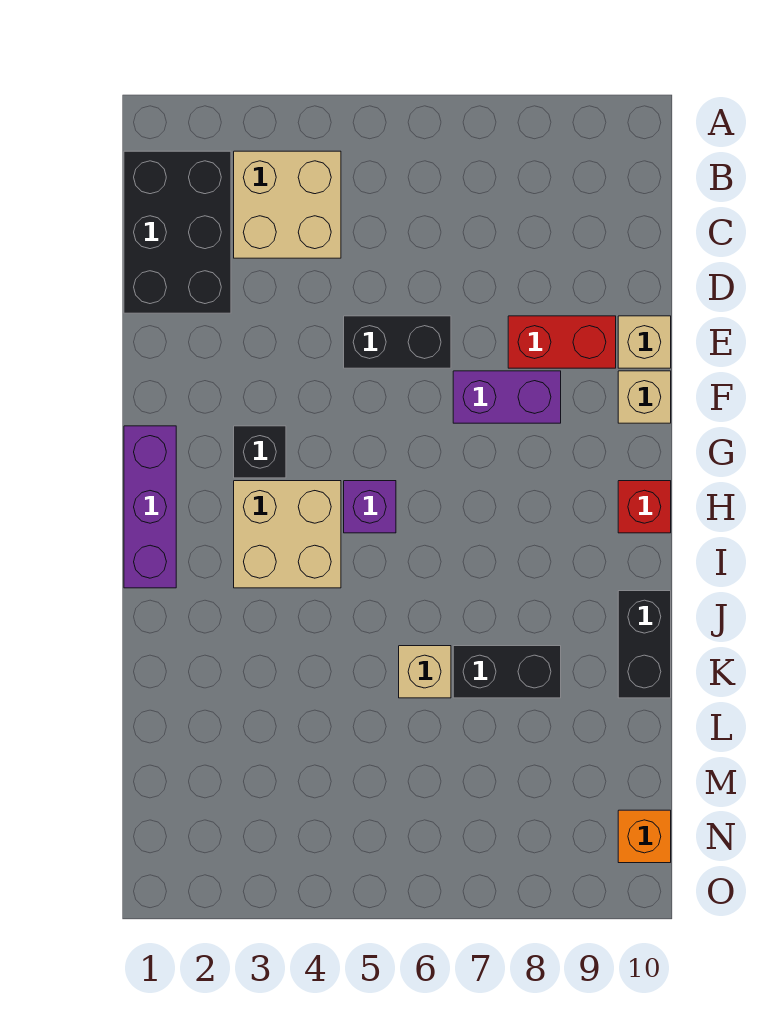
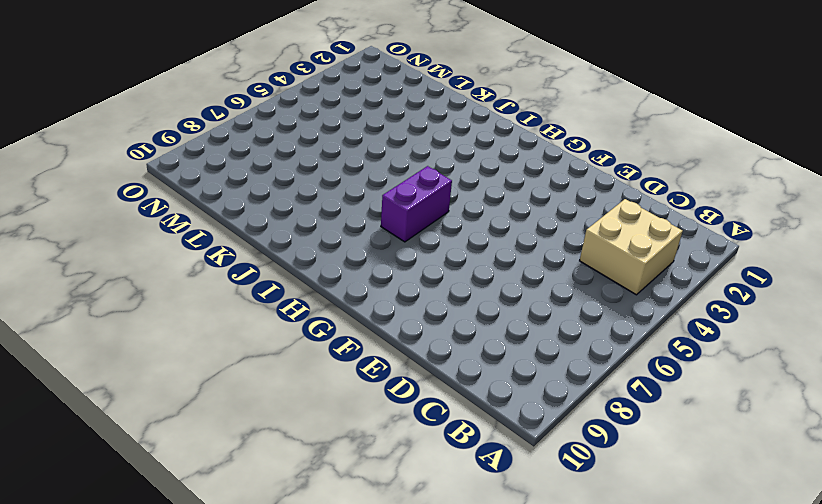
purple 1x2 brick [381,166,452,242] -> purple 1x2 brick moved to [453,371,561,423]
none -> black 2x3 brick [124,151,231,313]
none -> black 1x2 brick [344,316,451,368]
none -> red 1x2 brick [508,316,616,368]

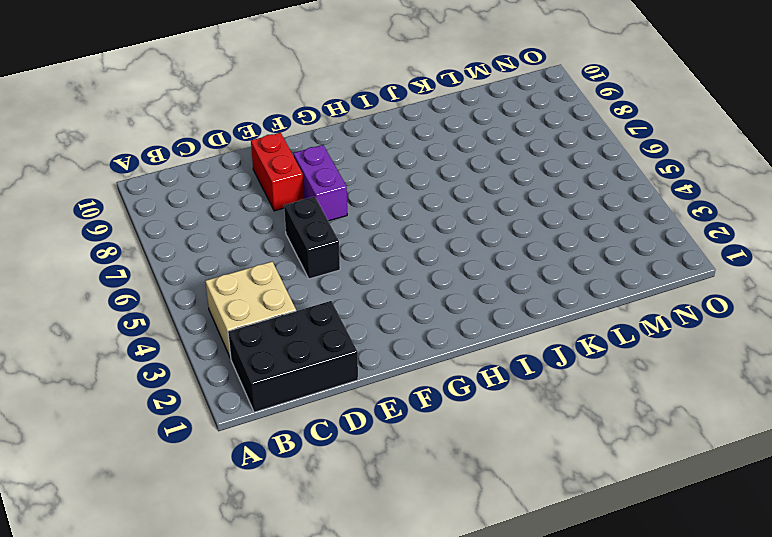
none -> tan 1x1 brick [618,316,671,368]
none -> tan 1x1 brick [618,371,671,423]
none -> purple 1x3 brick [124,426,176,588]

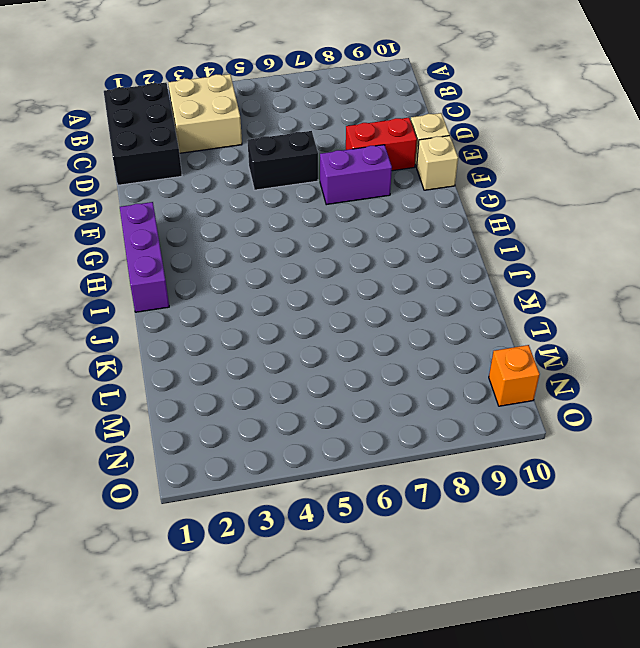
none -> black 1x1 brick [234,426,286,478]
none -> tan 2x2 brick [234,481,341,588]
none -> purple 1x1 brick [344,481,396,533]

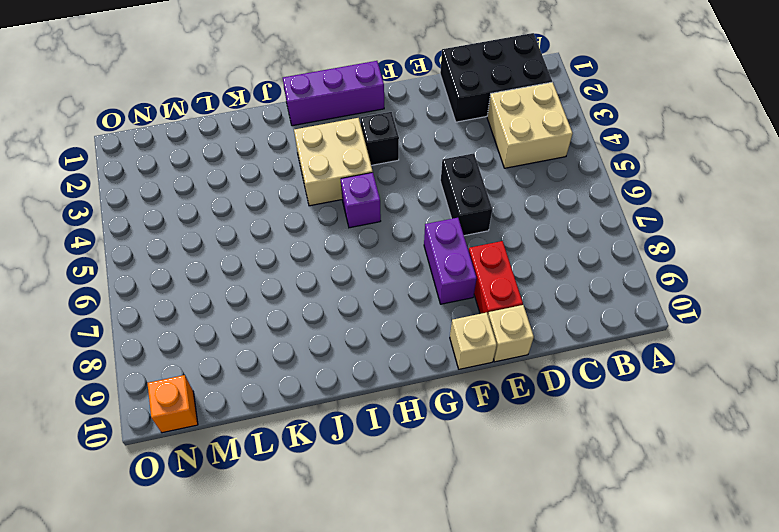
none -> red 1x1 brick [618,481,671,533]
none -> black 1x2 brick [618,591,671,698]
none -> tan 1x1 brick [399,646,451,698]

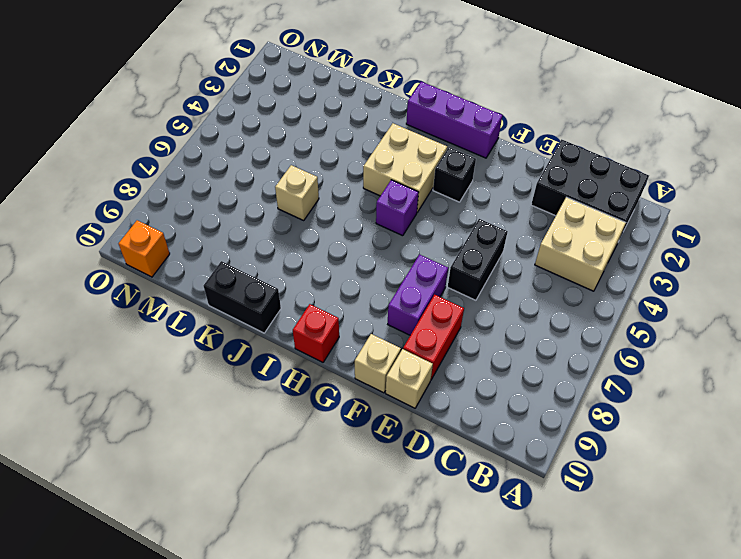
none -> black 1x2 brick [453,646,561,698]

